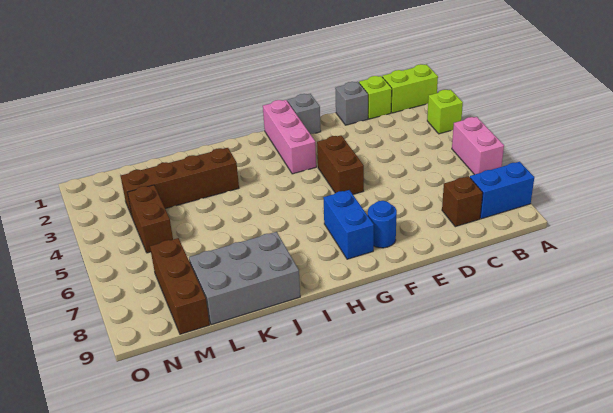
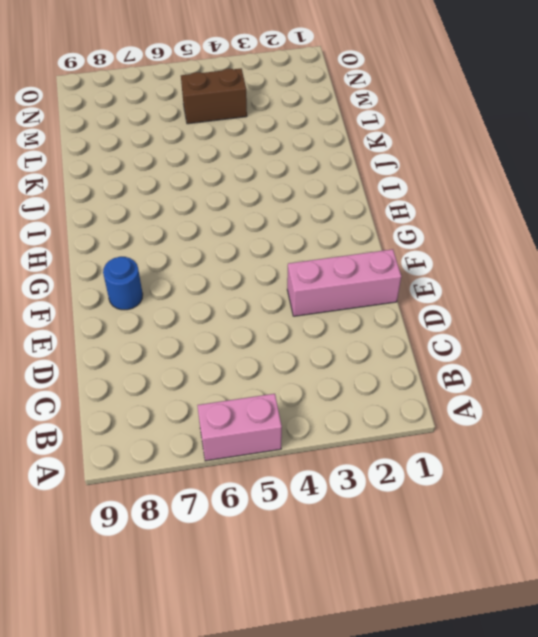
pink 1x3 brick [287,249,401,316] -> pink 1x3 brick moved to [263,100,316,174]
none -> lime 1x2 brick [382,64,438,113]
none -> lime 1x1 brick [427,90,463,134]
none -> blue 1x2 brick [470,162,534,219]

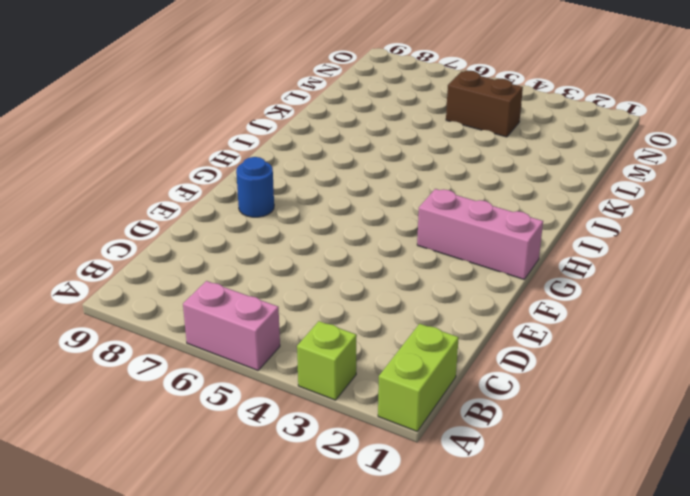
none -> blue 1x2 brick [470,162,534,219]
none -> lime 1x1 brick [359,76,392,119]
none -> brown 1x1 brick [442,176,483,227]

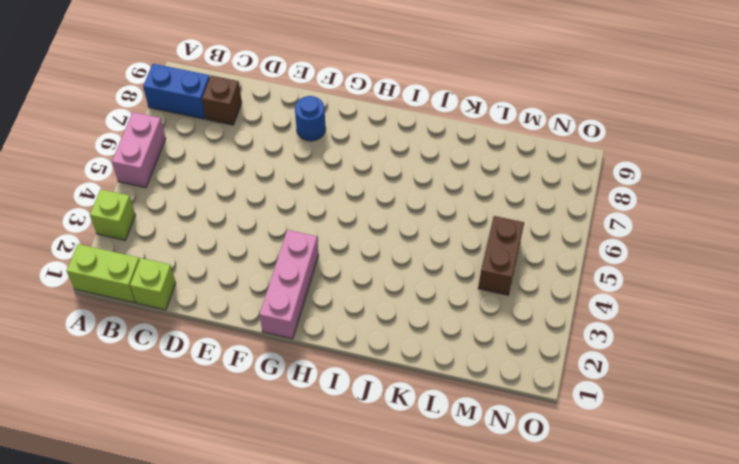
none -> grey 1x1 brick [335,82,368,125]
none -> grey 1x1 brick [287,94,321,134]
none -> brown 1x2 brick [317,135,364,194]

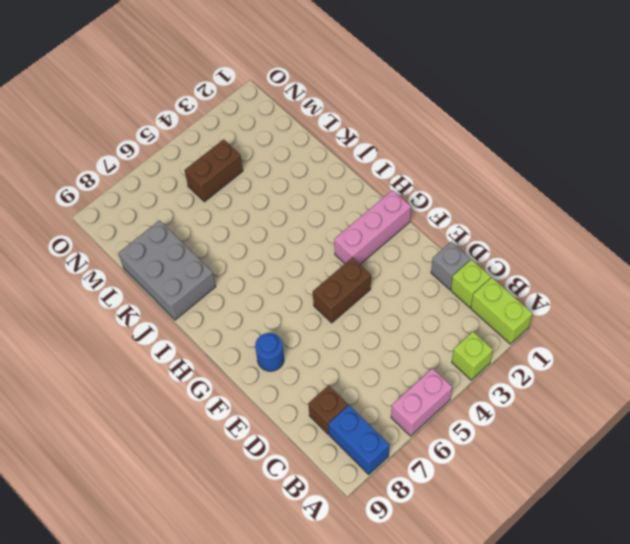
none -> grey 1x1 brick [287,94,321,134]
none -> blue 1x2 brick [323,190,374,259]
none -> brown 1x4 brick [120,148,239,216]

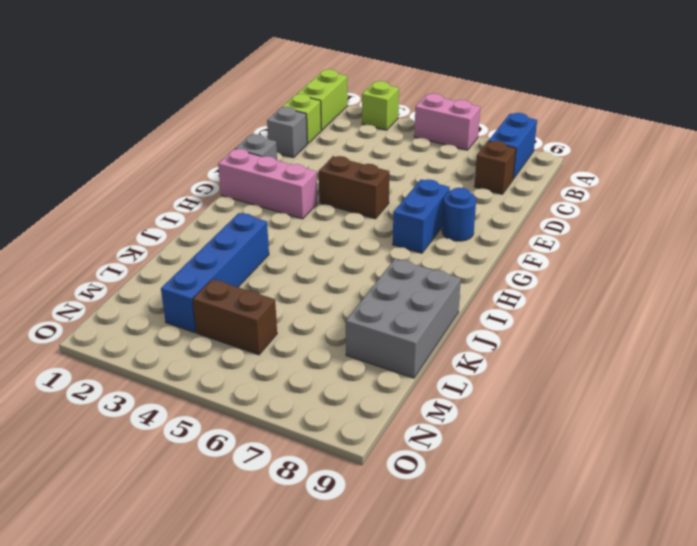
blue 1x2 brick [393,179,450,253] -> blue 1x2 brick turned to [323,190,374,259]
blue 1x4 brick [161,213,269,333] -> brown 1x4 brick [120,148,239,216]
none -> brown 1x3 brick [150,238,210,334]

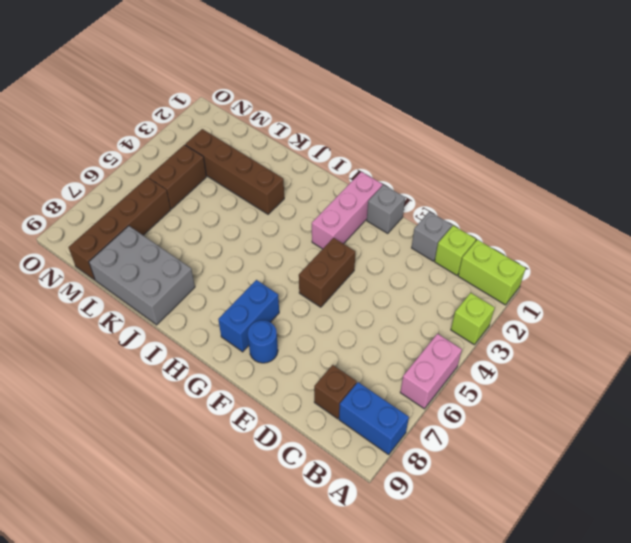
brown 1x4 brick [69,177,171,280] -> brown 1x3 brick [150,238,210,334]

